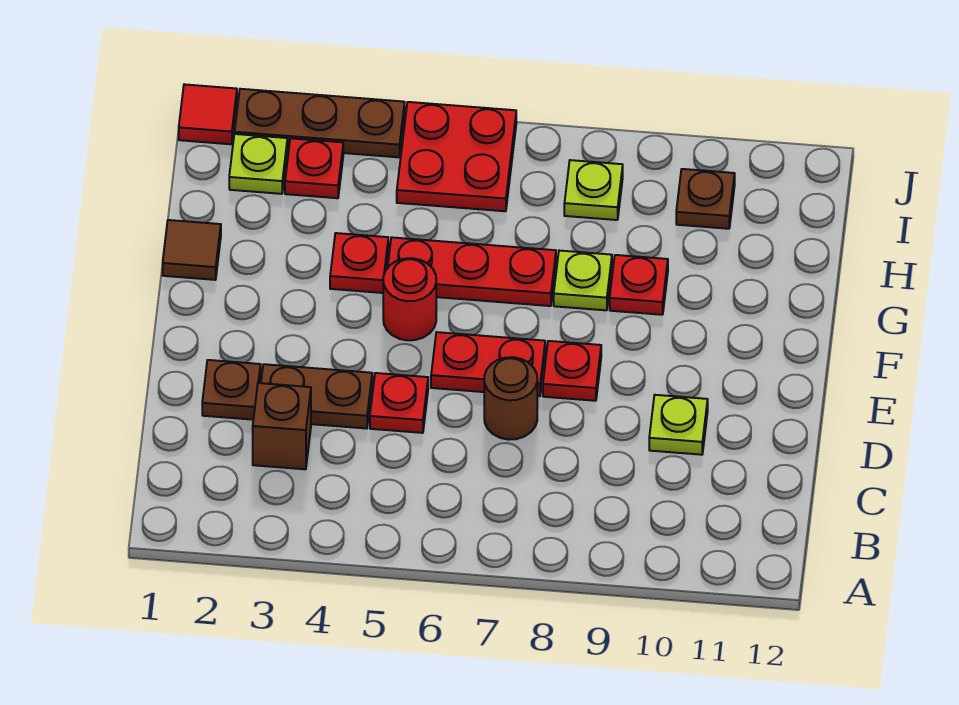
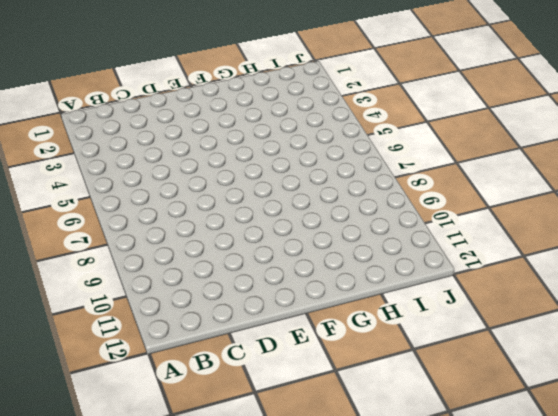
none -> brown 1x1 brick [253,383,311,469]
none -> brown 1x1 plate [202,360,261,420]
none -> brown 1x2 plate [261,364,372,429]

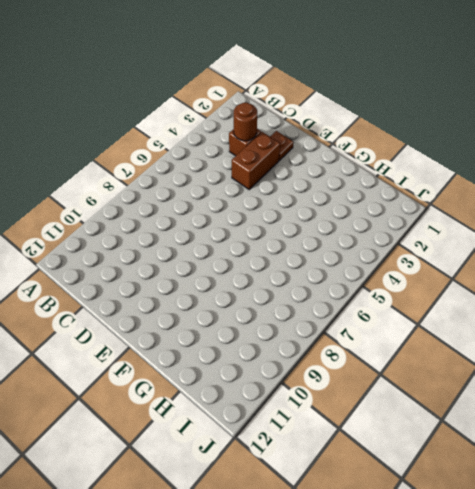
brown 1x1 round brick [234,103,257,141] -> brown 1x1 round brick moved to [484,357,537,440]
brown 1x2 brick [232,132,280,189] -> brown 1x2 plate [261,364,372,429]
none -> red 1x1 plate [370,373,428,433]
none -> lime 1x1 plate [649,395,708,455]
none -> red 1x2 plate [431,332,545,396]

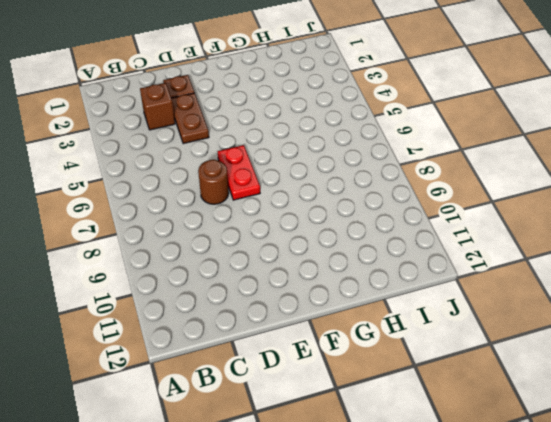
none -> red 1x1 plate [370,373,428,433]
none -> lime 1x1 plate [649,395,708,455]
none -> red 1x1 plate [543,341,601,401]

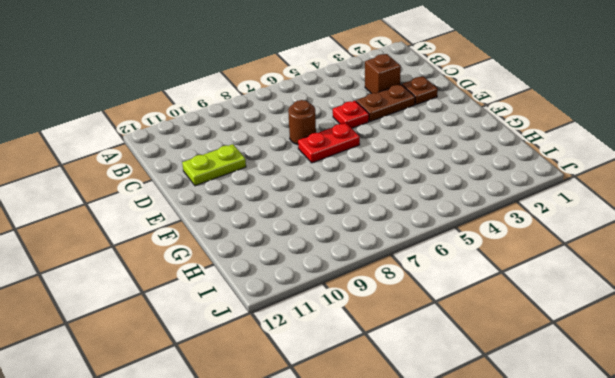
lime 1x2 plate [182,144,246,186] -> lime 1x1 plate [649,395,708,455]
none -> red 1x1 plate [543,341,601,401]
none -> red 1x1 round brick [383,258,436,340]
none -> brown 1x1 tile [163,220,221,280]

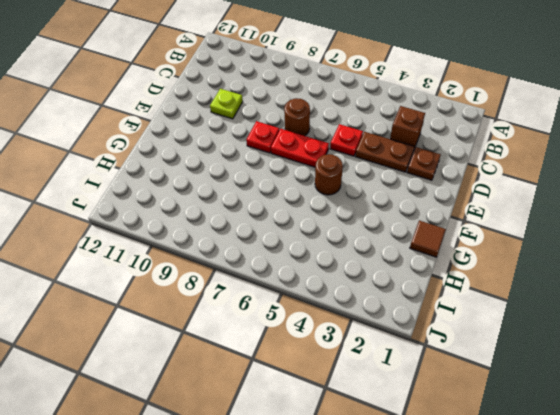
brown 1x1 round brick [315,154,343,195] -> red 1x1 round brick [383,258,436,340]
none -> red 1x1 plate [330,233,388,293]
none -> red 1x3 plate [388,237,556,306]
none -> lime 1x1 plate [554,251,612,310]

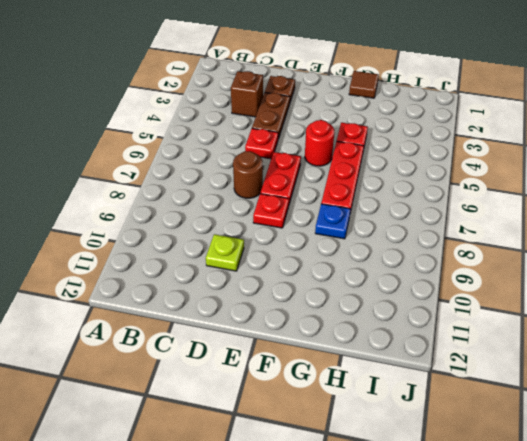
blue 1x1 plate [315,204,351,239] -> lime 1x1 plate [554,251,612,310]
none -> red 1x1 plate [610,255,668,315]
none -> lime 1x1 plate [229,134,288,194]
none -> red 1x1 plate [285,138,343,198]

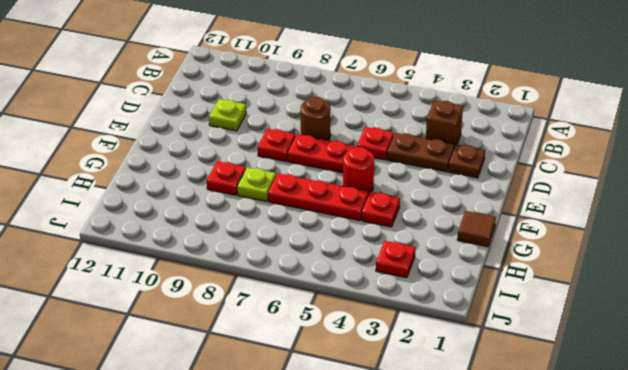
none -> lime 1x1 plate [229,134,288,194]
none -> red 2x2 plate [397,102,516,211]
none -> lime 1x1 plate [564,160,623,220]

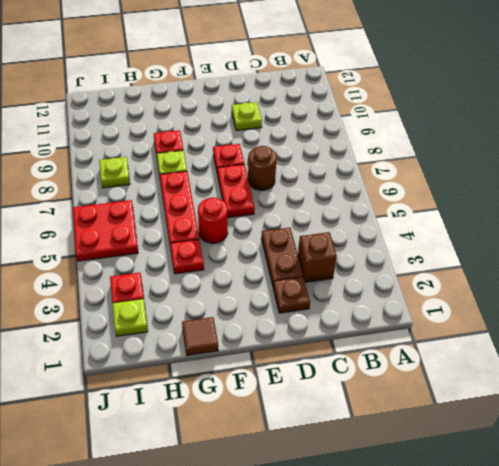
none -> red 1x1 plate [370,373,428,433]
none -> brown 1x1 plate [676,169,735,229]
none -> red 1x1 tile [179,84,237,144]

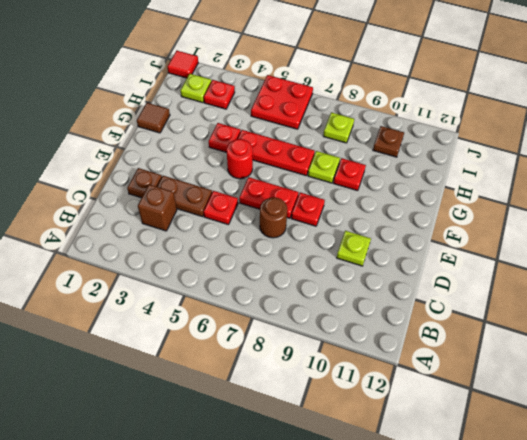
none -> brown 1x3 plate [235,89,405,157]

